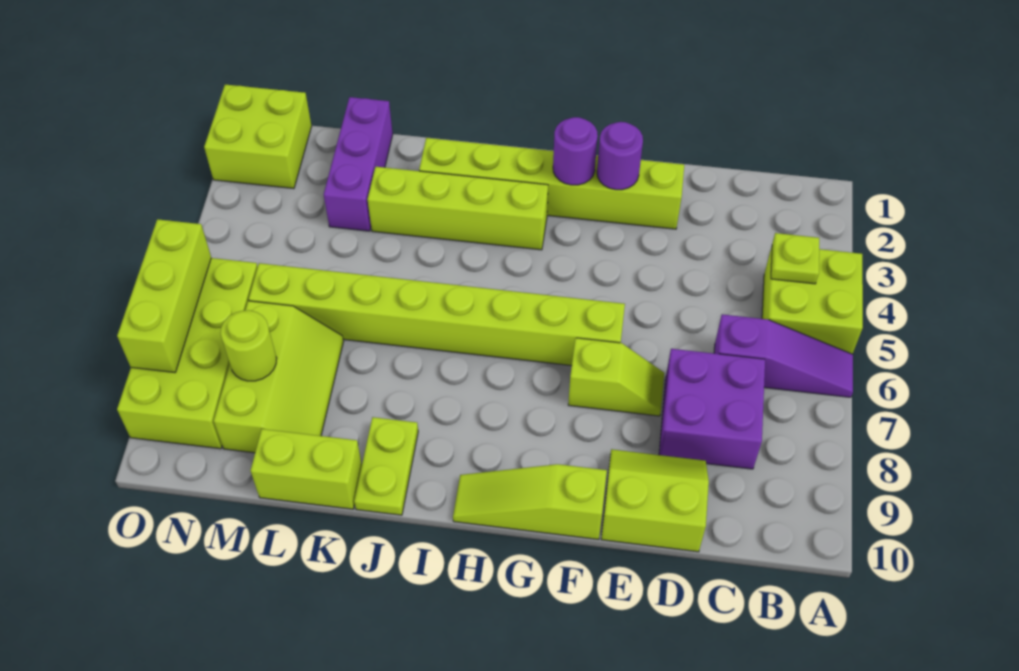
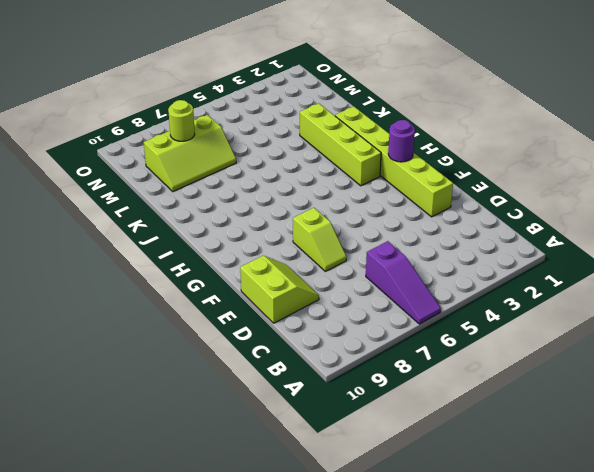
none -> lime 2x2 brick [762,247,863,354]
none -> purple 2x2 brick [659,349,765,469]
none -> lime 1x8 brick [249,263,625,366]

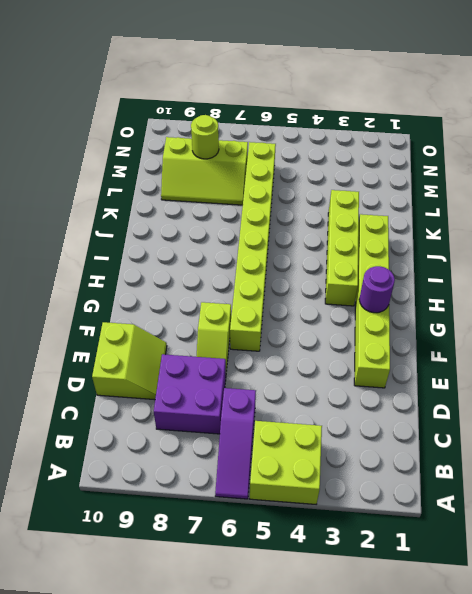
none -> lime 1x3 slope [453,464,607,539]
none -> lime 1x2 plate [354,417,418,515]
none -> lime 1x2 brick [251,429,362,509]

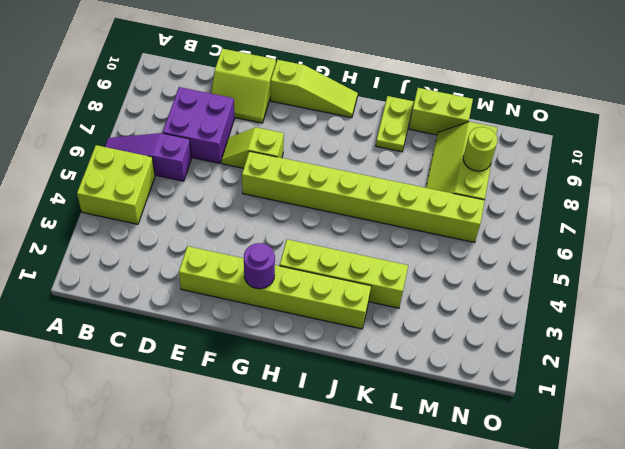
none -> purple 1x3 brick [324,97,393,231]
none -> lime 2x2 brick [204,85,312,189]
none -> lime 2x4 brick [117,258,258,449]

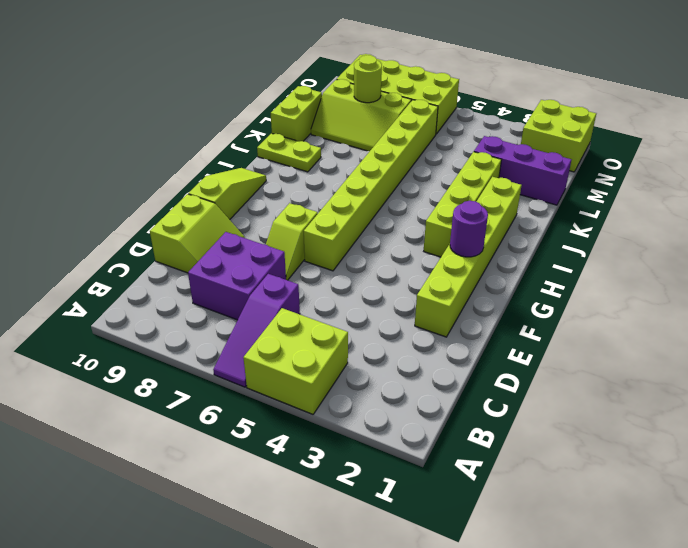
none -> lime 1x1 plate [771,233,819,284]
none -> purple 1x1 round brick [597,122,643,190]
none -> lime 1x3 brick [117,219,211,373]

